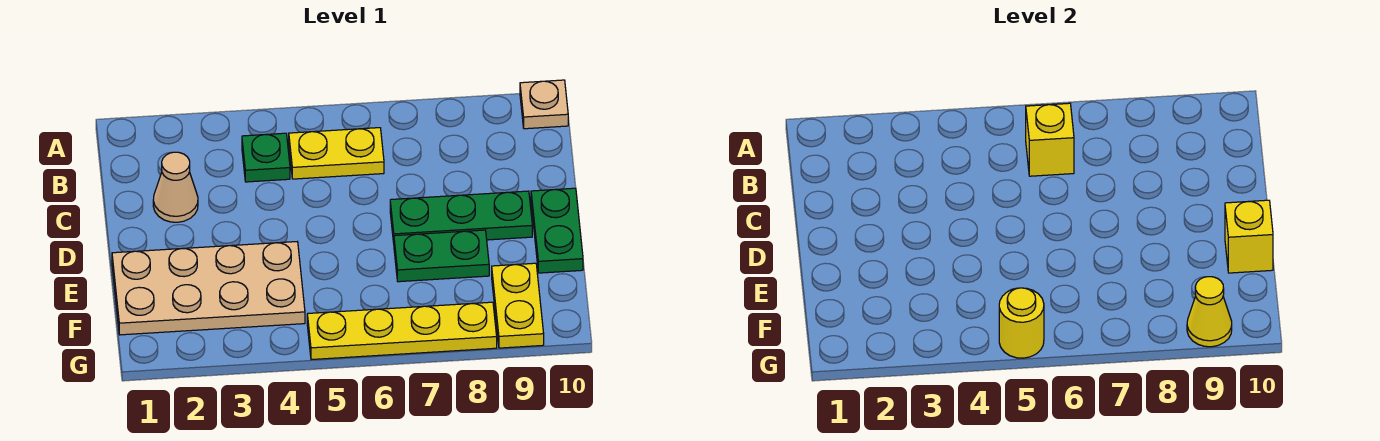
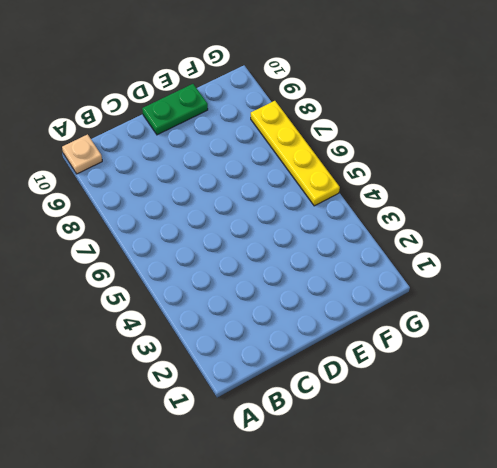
none -> green 1x1 plate [242,133,290,182]
none -> yellow 1x2 plate [289,128,384,179]
none -> tan 1x1 cone [153,152,198,222]

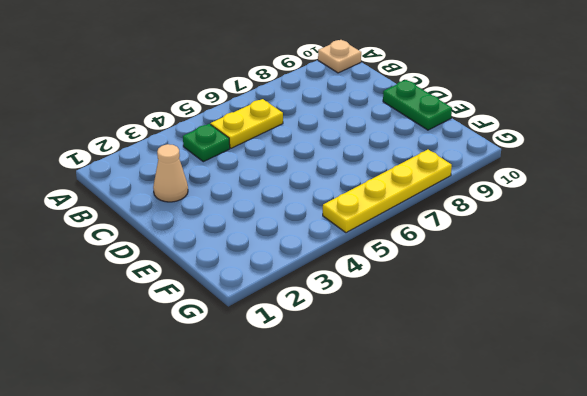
none -> green 1x3 plate [390,191,532,243]
none -> tan 2x4 plate [112,242,305,335]
none -> green 1x2 plate [394,230,489,282]

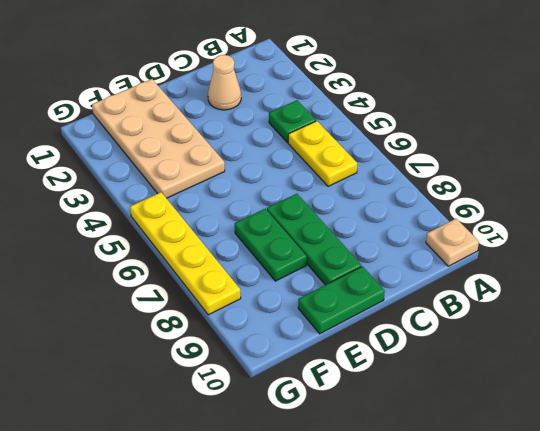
none -> yellow 1x2 plate [492,263,544,348]
none -> yellow 1x1 brick [1026,103,1074,176]
none -> yellow 1x1 brick [1225,200,1273,273]

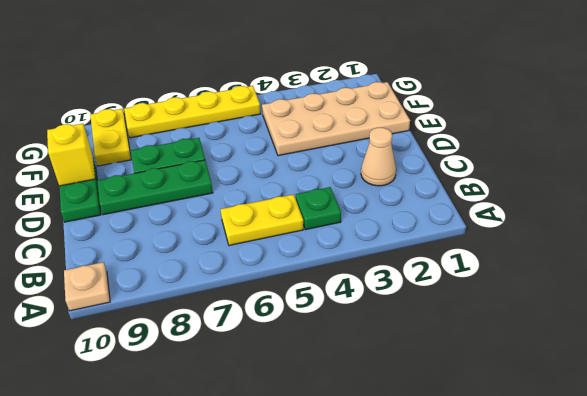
none -> yellow 1x1 brick [1026,103,1074,176]
none -> yellow 1x1 round brick [999,288,1044,358]
none -> yellow 1x1 cone [1187,277,1232,347]

